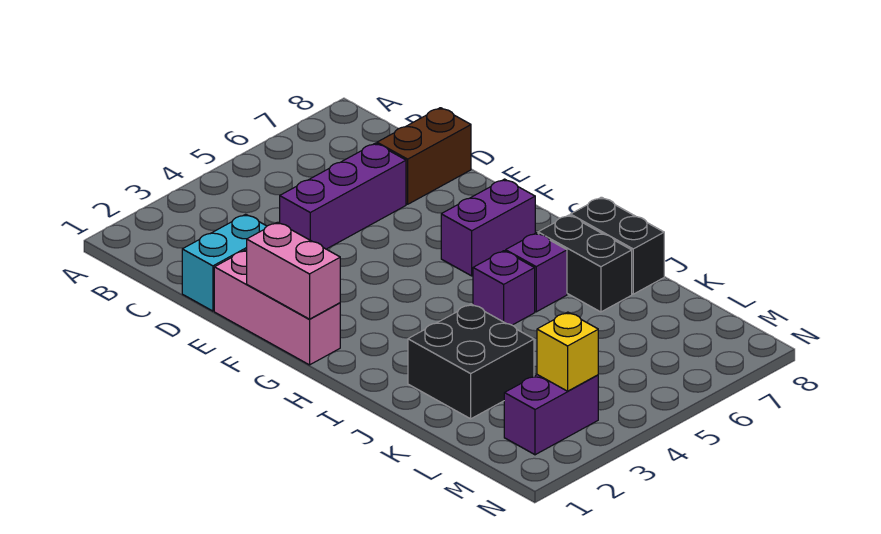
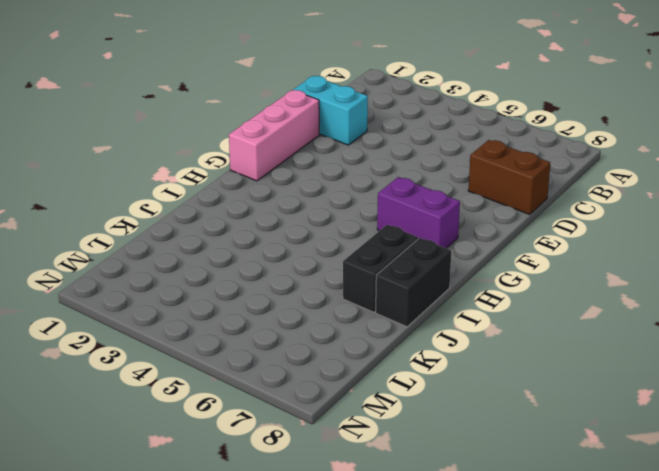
none -> purple 1x3 brick [280,143,406,249]
none -> purple 1x1 brick [473,251,535,325]
none -> purple 1x1 brick [506,233,567,312]

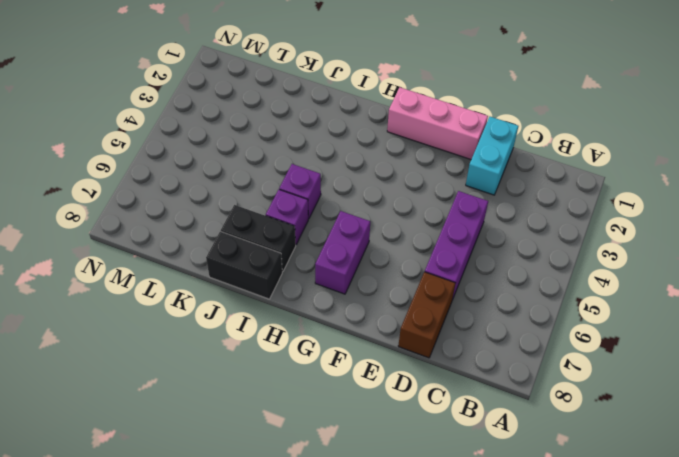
none -> black 2x2 brick [408,304,534,419]
none -> purple 1x2 brick [504,375,598,455]
none -> pink 1x2 brick [247,222,340,319]

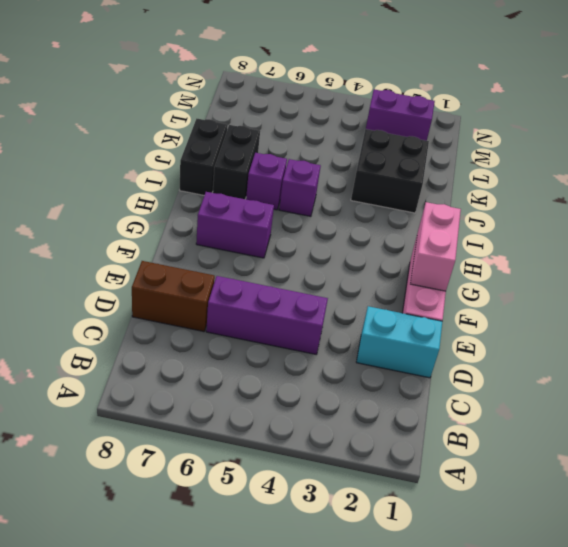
none -> yellow 1x1 brick [537,312,598,391]

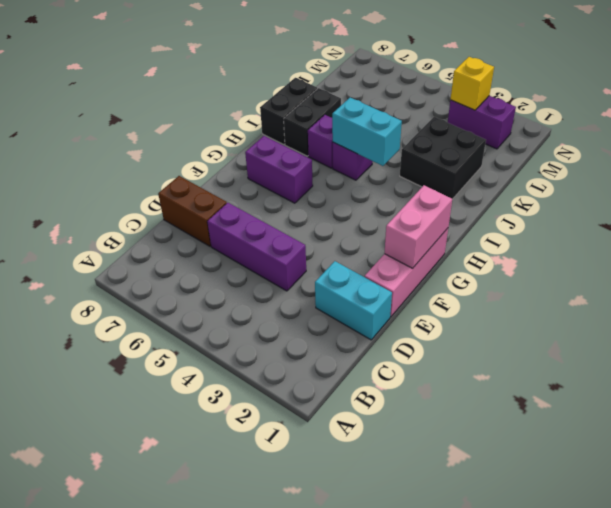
cyan 1x2 brick [332,97,402,166] -> none

